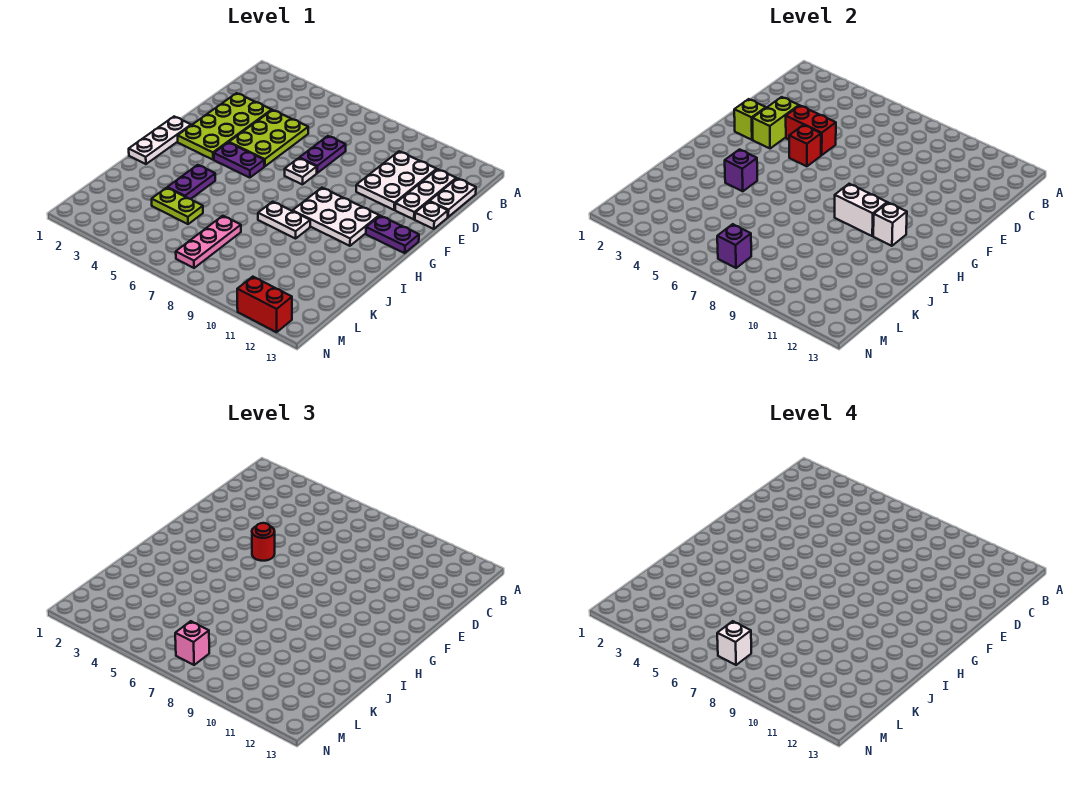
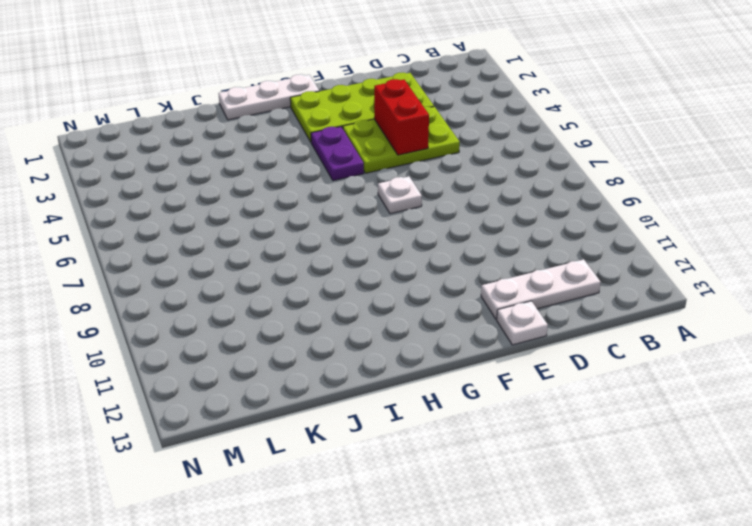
none -> white 2x3 plate [356,151,437,210]
none -> white 1x2 plate [430,178,476,217]
none -> purple 1x2 plate [300,136,346,173]

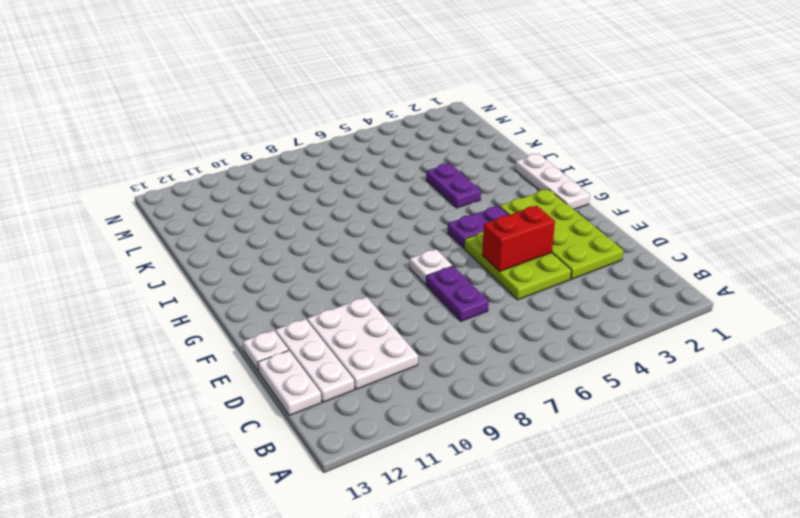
none -> white 2x3 plate [293,188,379,246]
none -> purple 1x2 plate [366,216,419,253]
none -> white 1x2 plate [258,202,310,239]

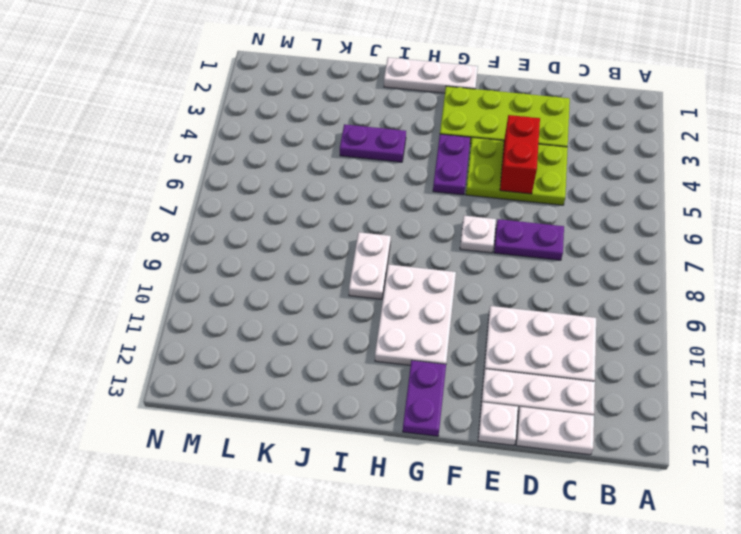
none -> lime 1x2 plate [152,188,203,224]
none -> pink 1x3 plate [176,216,241,268]
none -> red 1x2 brick [237,277,292,332]

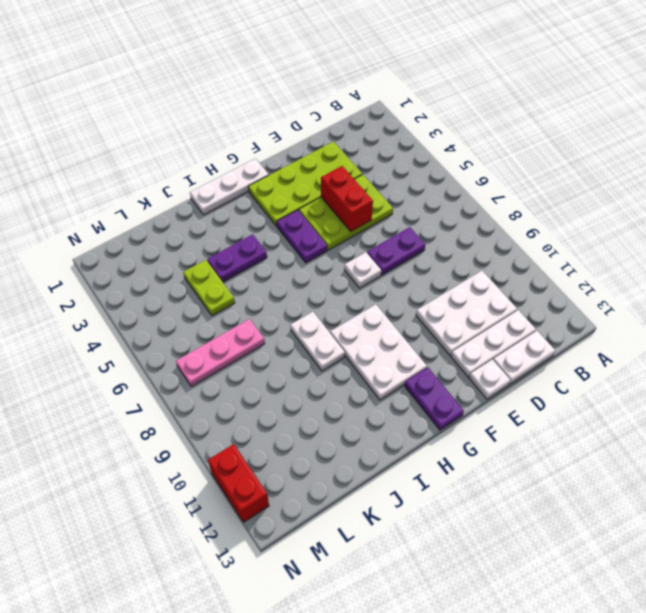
none -> lime 1x2 brick [752,97,799,149]
none -> lime 1x1 brick [734,99,766,140]
none -> red 1x1 brick [789,125,821,166]

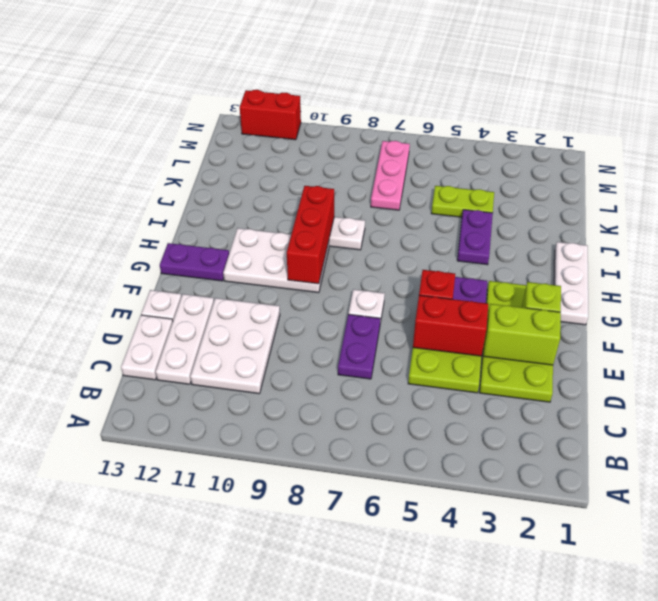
lime 1x2 brick [483,304,561,365] -> lime 1x2 brick turned to [752,97,799,149]
red 1x3 brick [287,186,334,284] -> white 1x2 brick [835,184,887,236]
none -> white 1x1 brick [873,203,907,246]
none -> purple 1x1 brick [725,150,757,191]
none -> purple 1x1 brick [717,224,751,268]

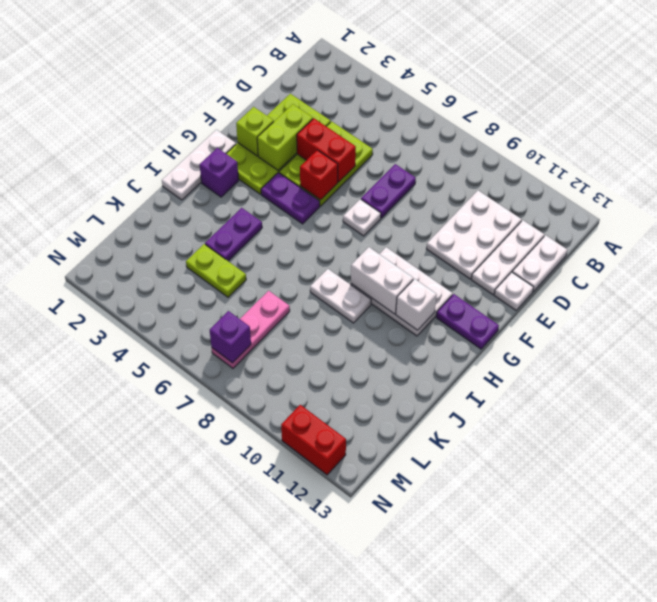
purple 1x1 brick [200,148,239,197] -> purple 1x1 brick moved to [725,150,757,191]
none -> red 1x1 round brick [252,523,275,561]
none -> pink 1x1 brick [175,621,209,665]
none -> white 1x1 brick [717,621,751,665]

